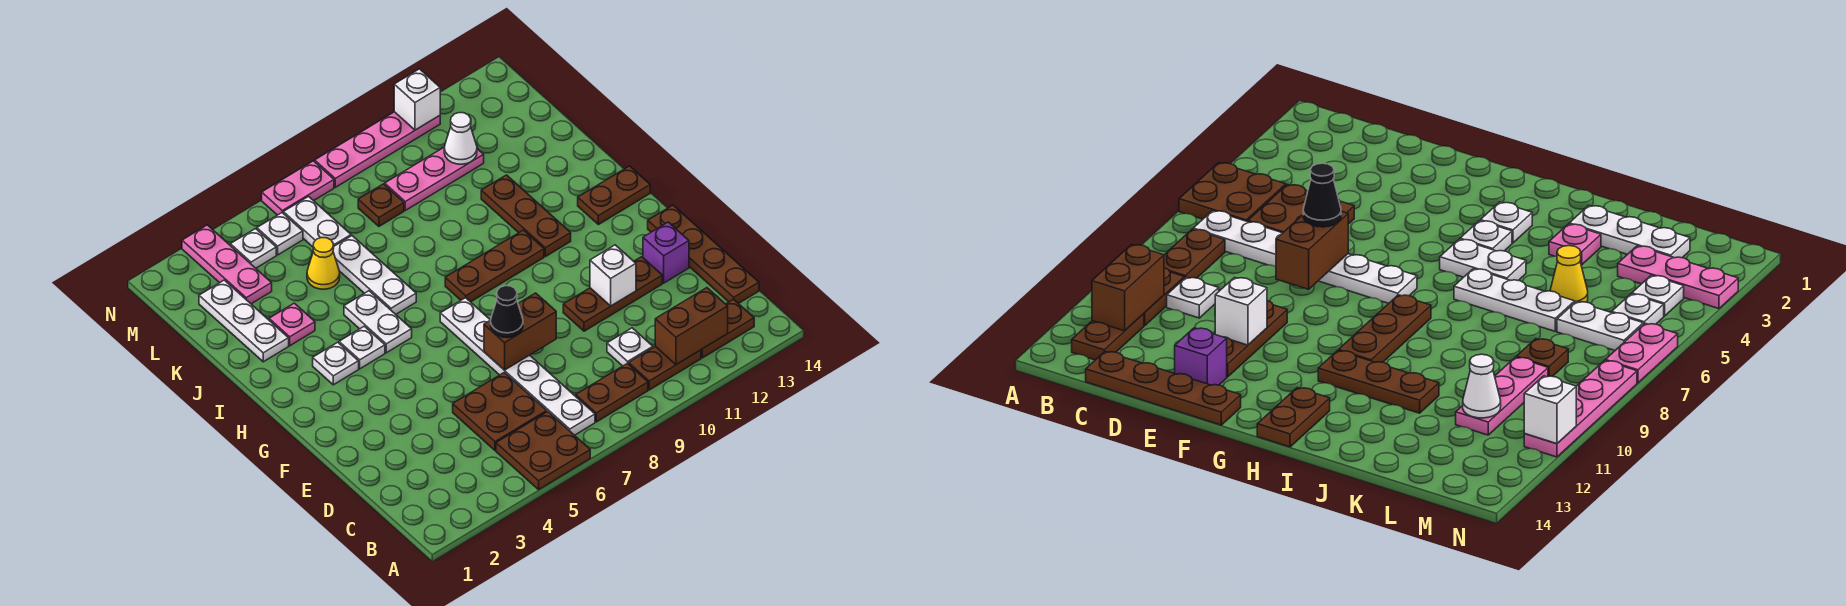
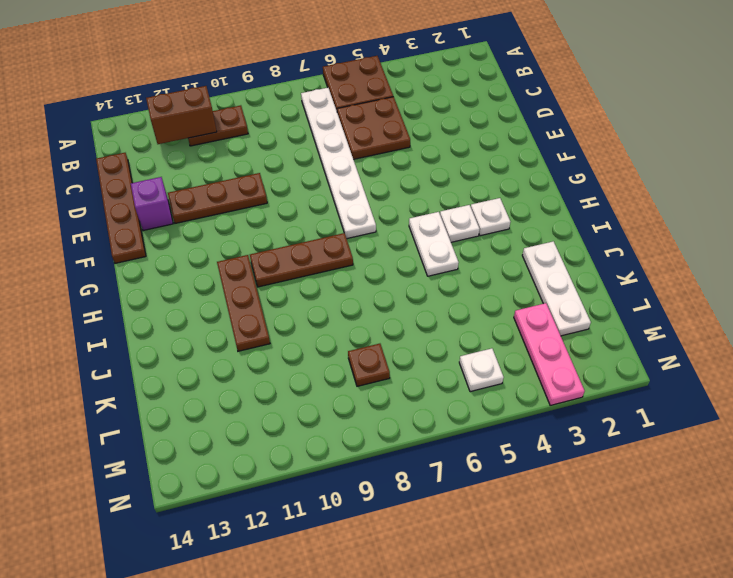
none -> brown 1x2 plate [576,363,648,422]
none -> brown 1x2 plate [701,299,754,358]
none -> white 1x1 plate [607,328,653,366]
none -> brown 1x2 plate [578,166,650,225]

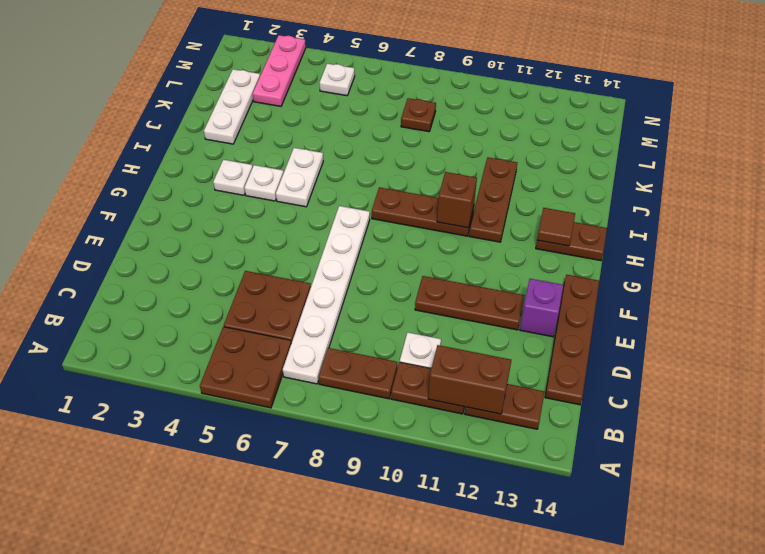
brown 1x1 brick [437,172,477,228] -> none
brown 1x1 tile [537,208,575,246] -> none
none -> white 1x3 plate [333,236,416,314]
none -> pink 1x1 plate [269,303,315,346]
none -> yellow 1x1 cone [307,238,340,289]
none -> white 1x2 plate [283,197,351,247]

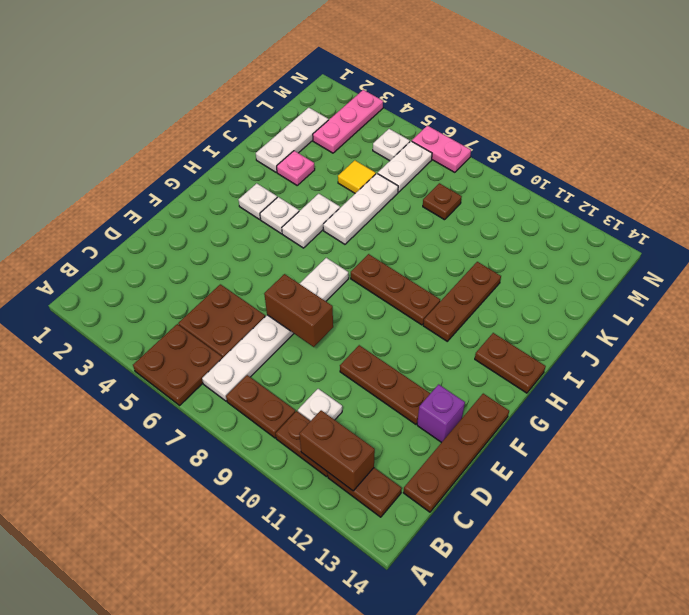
yellow 1x1 tile [338,160,376,193] -> yellow 1x1 cone [307,238,340,289]
none -> pink 1x3 plate [385,147,484,210]
none -> white 1x1 plate [230,229,276,268]
none -> pink 1x4 plate [315,112,440,187]
none -> white 1x1 brick [590,245,636,306]

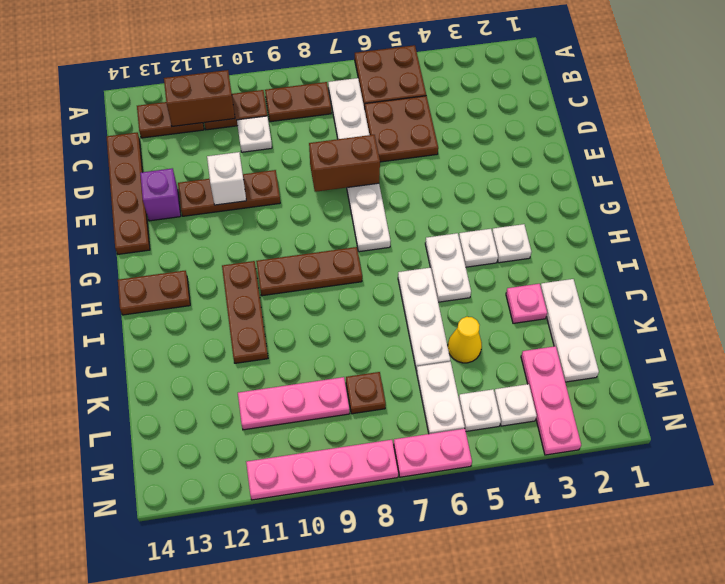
none -> white 1x1 cone [444,113,477,164]
none -> white 1x1 brick [394,69,440,130]
none -> black 1x1 cone [491,286,523,338]

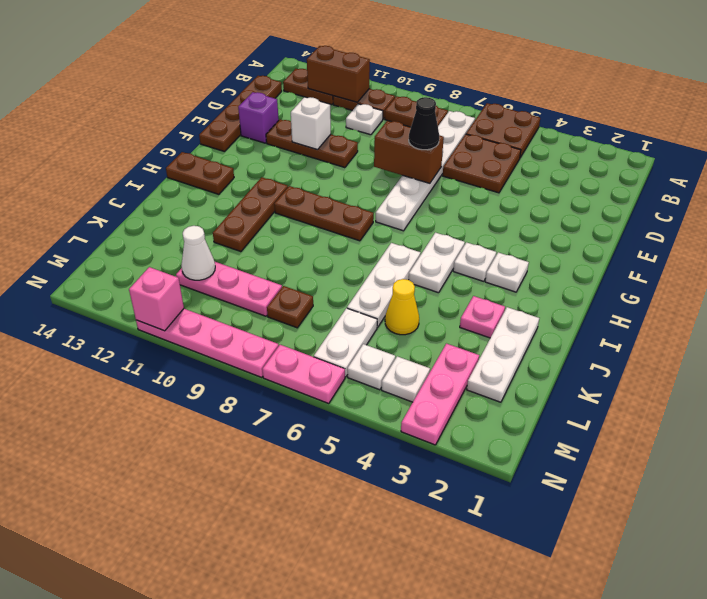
pink 1x1 brick [129,267,184,331] -> white 1x1 brick [394,69,440,130]

